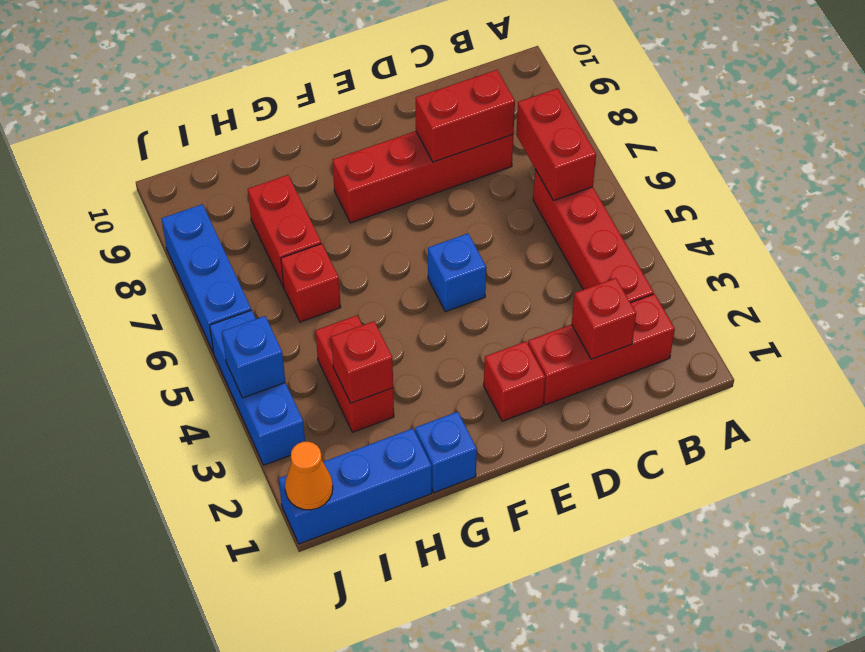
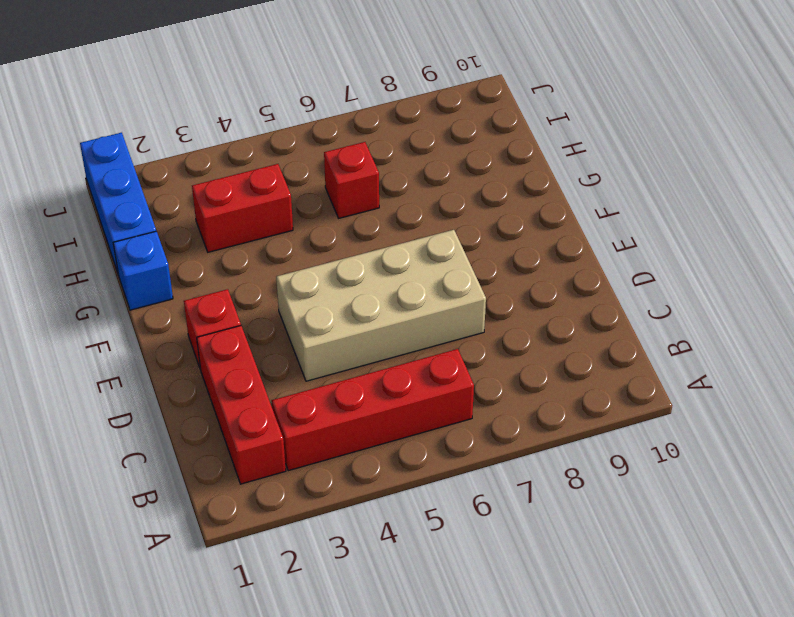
tan 2x4 brick [276,230,486,381] -> blue 1x1 brick [428,234,486,312]
none -> red 1x4 brick [333,131,513,223]
none -> red 1x2 brick [248,175,321,287]
none -> blue 1x3 brick [210,310,305,465]

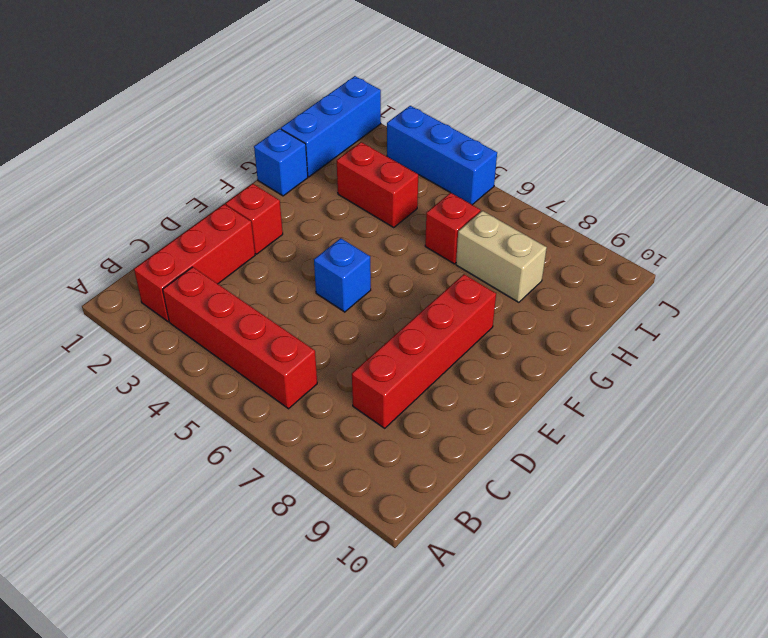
tan 1x2 brick [456,211,547,302] -> red 1x2 brick [248,175,321,287]
none -> blue 1x3 brick [161,204,251,353]
none -> red 1x2 brick [516,88,596,201]
none -> red 1x1 brick [572,278,636,359]

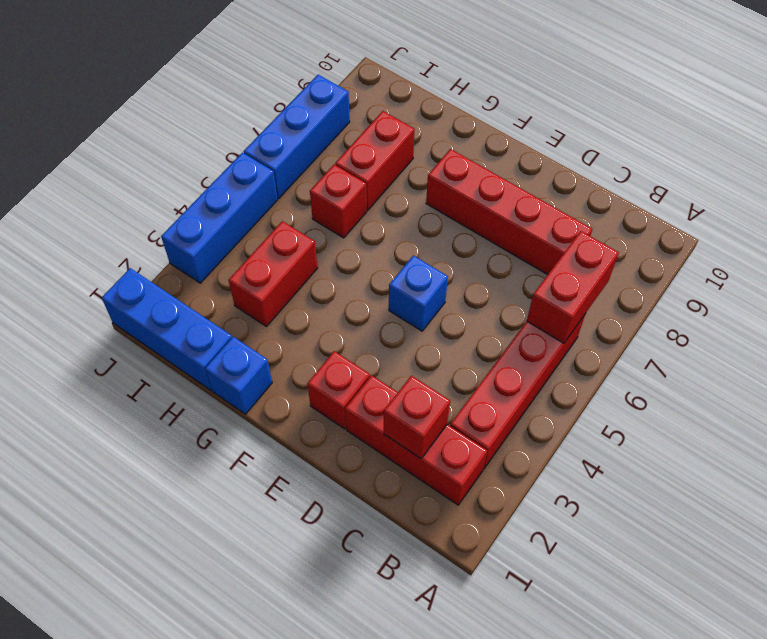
none -> red 1x2 brick [416,70,515,162]
none -> red 1x1 brick [331,321,393,403]
none -> orange 1x1 cone [285,442,333,510]

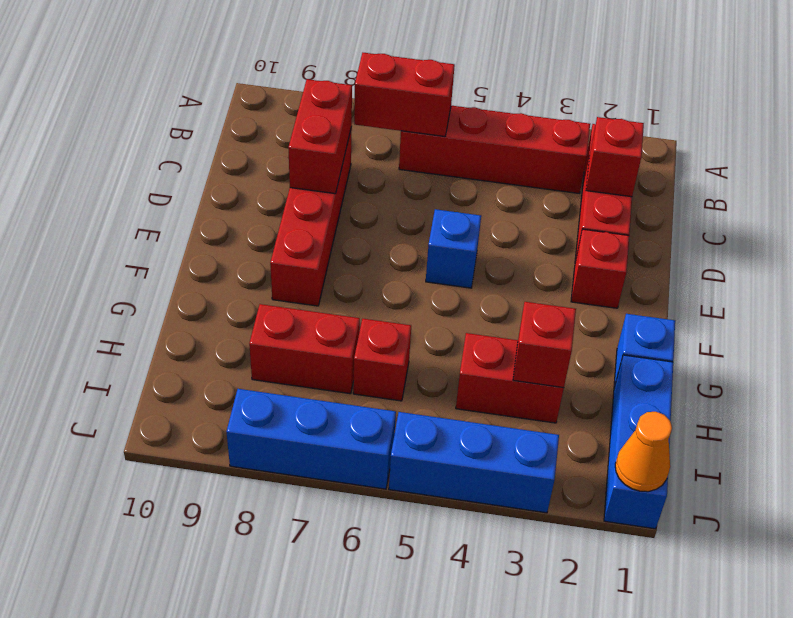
none -> blue 1x1 brick [222,316,285,398]

